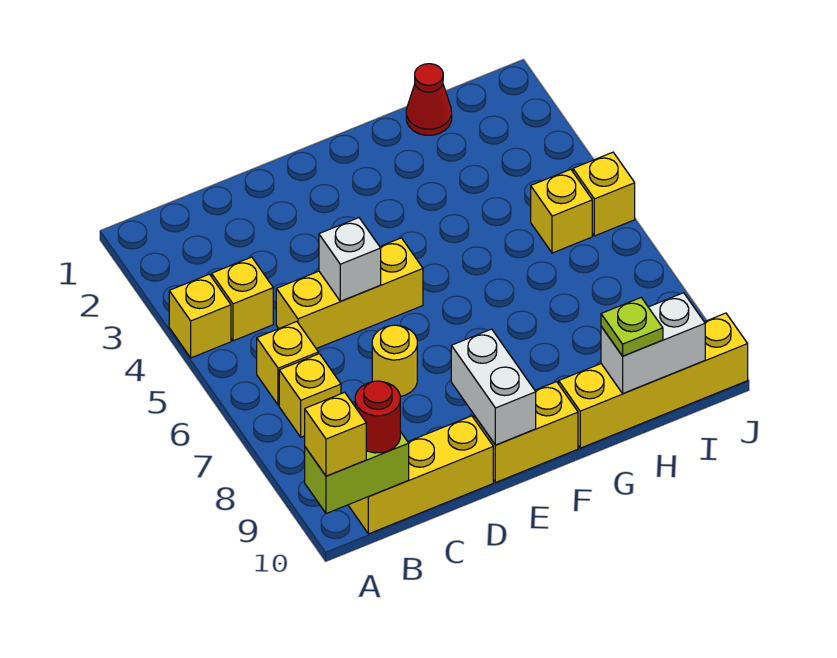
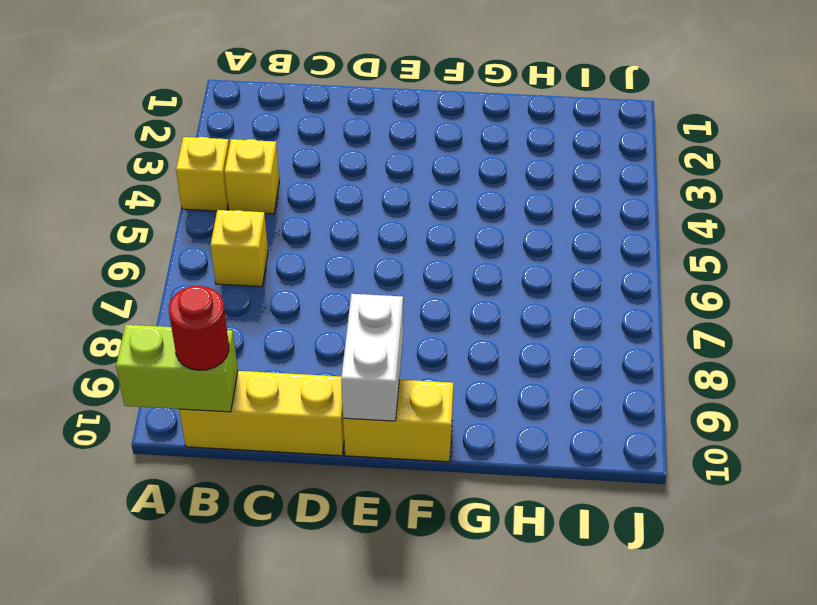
none -> yellow 1x1 brick [279,354,341,437]
none -> yellow 1x3 brick [276,238,423,349]
none -> yellow 1x1 round brick [372,325,417,396]

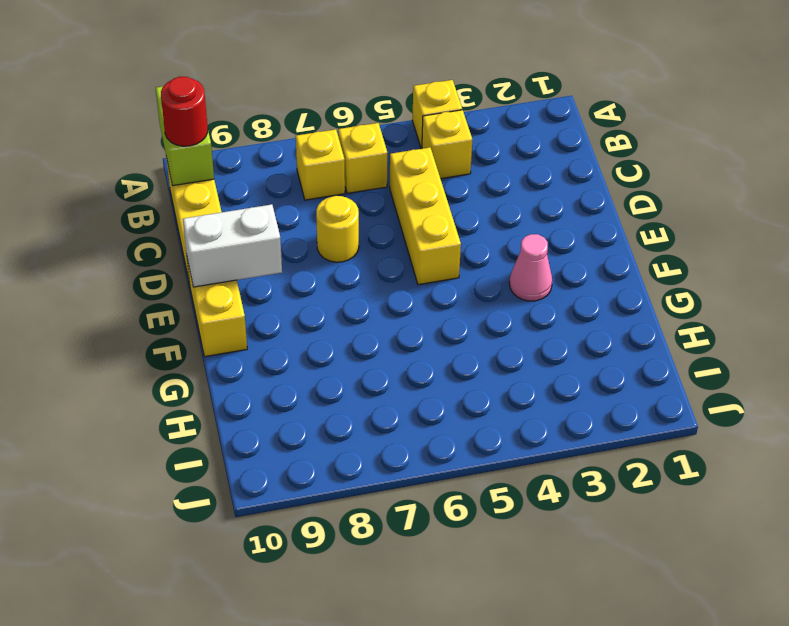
pink 1x1 cone [509,234,552,301] -> none
none -> yellow 1x4 brick [559,313,748,448]
none -> red 1x1 cone [406,64,452,135]
none -> yellow 1x1 brick [531,169,592,253]

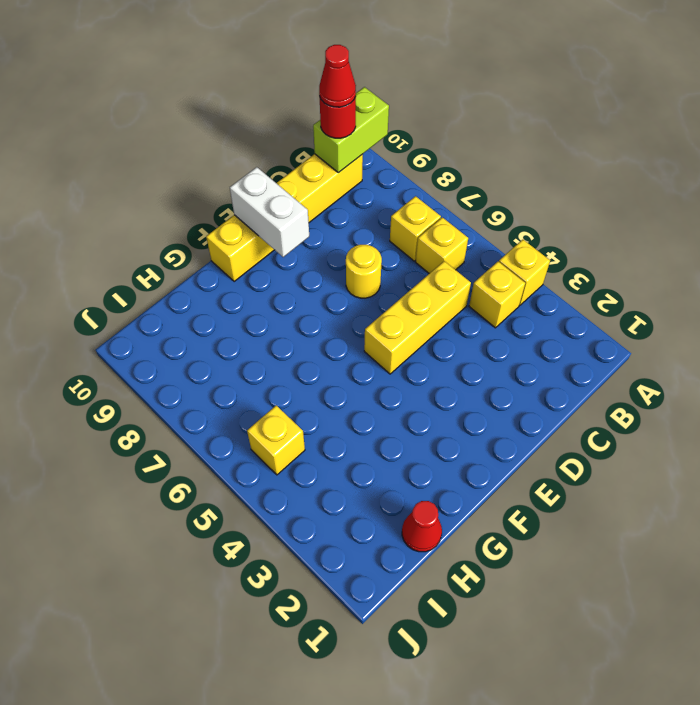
red 1x1 cone [319,45,356,107] -> none
none -> yellow 1x4 brick [559,313,748,448]
none -> yellow 1x1 brick [573,152,635,236]
none -> white 1x1 brick [319,218,381,301]

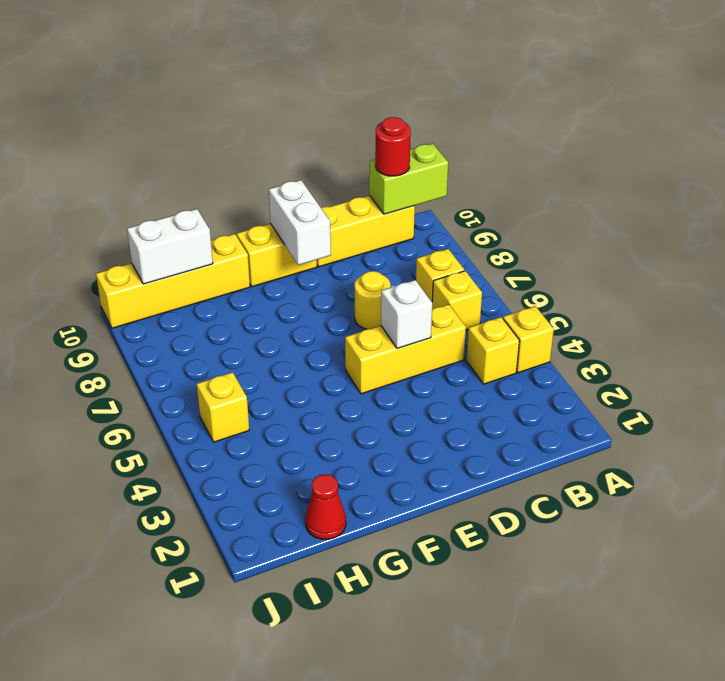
none -> yellow 1x1 brick [573,152,635,236]
none -> yellow 1x1 brick [305,392,366,476]
none -> lime 1x1 plate [601,298,663,356]

